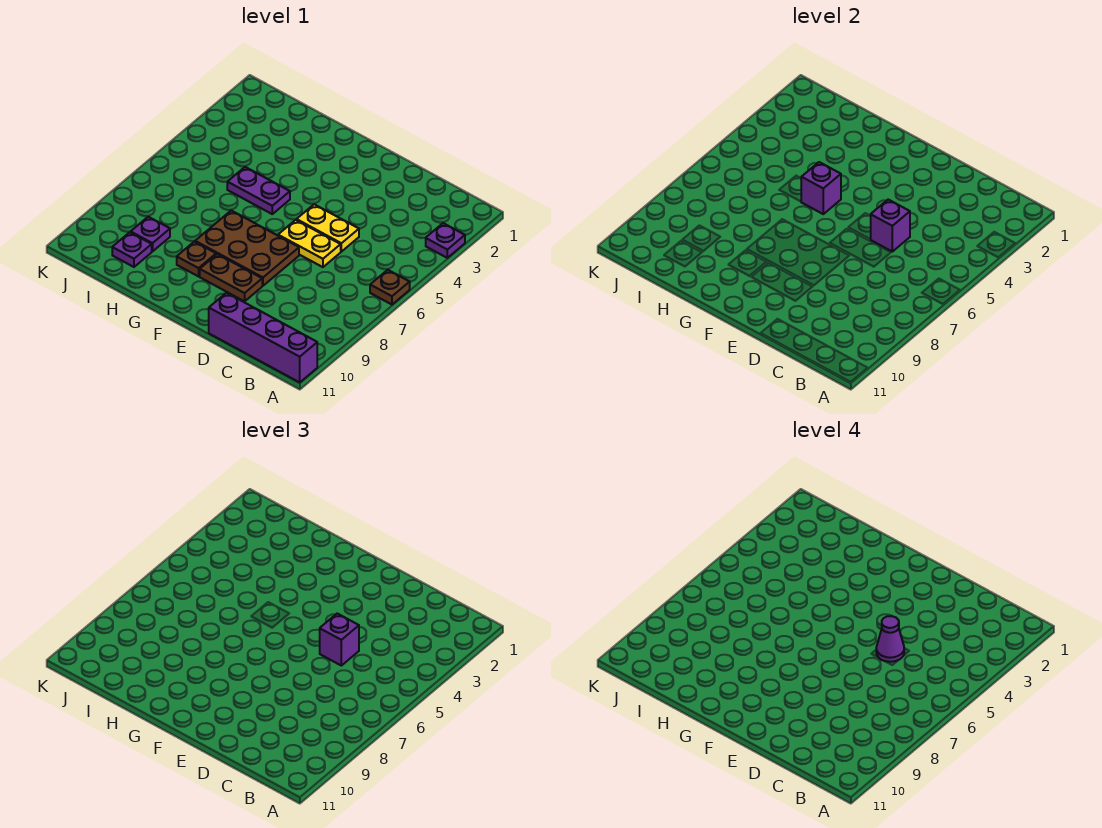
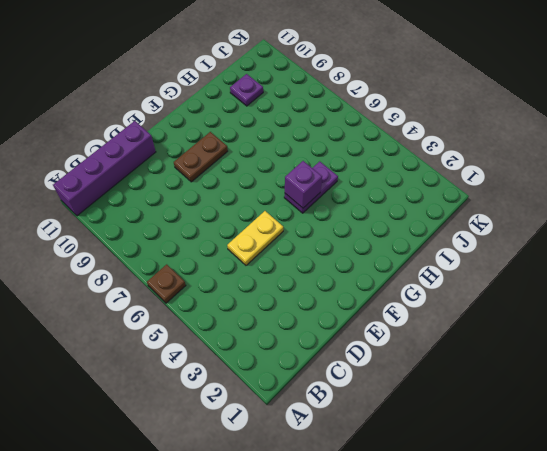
none -> purple 1x1 plate [426,223,465,258]
none -> yellow 1x2 plate [278,220,341,267]
none -> brown 2x3 plate [195,211,299,286]

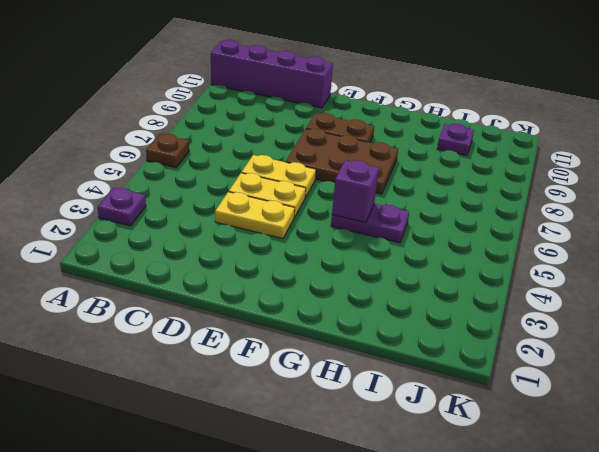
yellow 1x2 plate [215,192,295,239] -> none
none -> brown 1x1 plate [177,242,216,276]
none -> purple 1x1 plate [131,217,170,251]
none -> purple 1x1 brick [870,200,910,252]

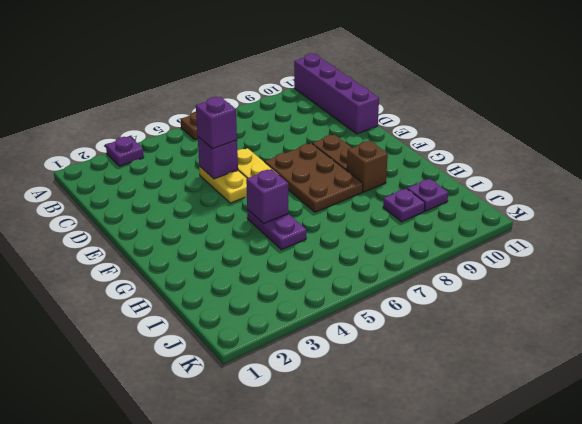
brown 1x1 brick [347,141,388,192] -> brown 1x1 plate [177,242,216,276]
none -> purple 1x1 cone [876,616,904,662]

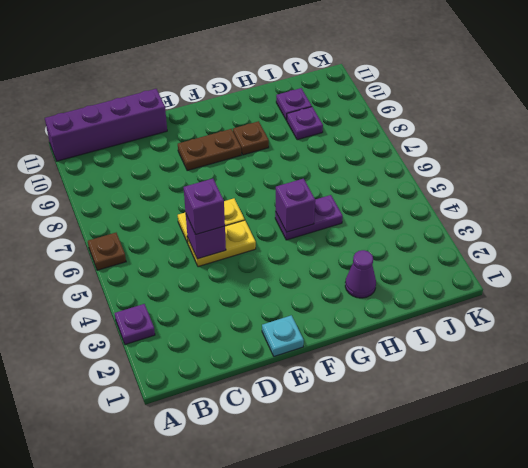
cyan 1x1 plate [262,315,304,356] -> none
purple 1x1 cone [345,250,376,298] -> purple 1x1 cone moved to [876,616,904,662]
none -> brown 2x3 plate [195,211,299,286]

